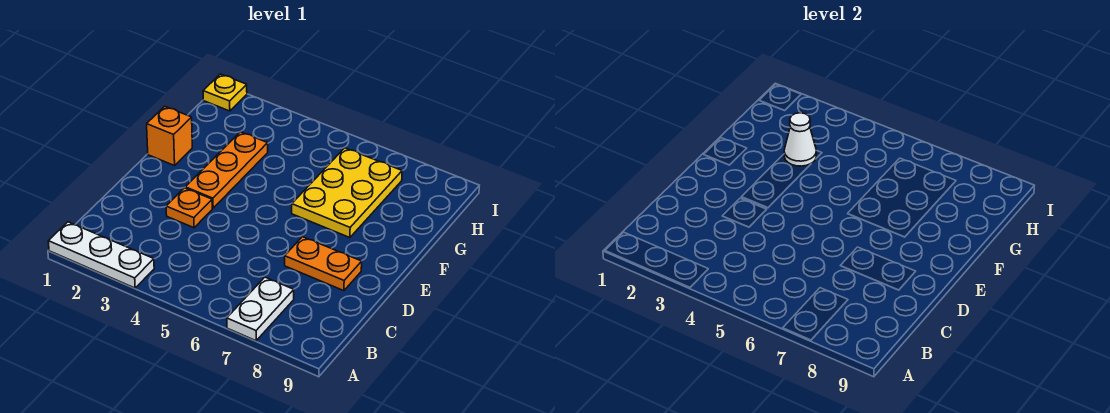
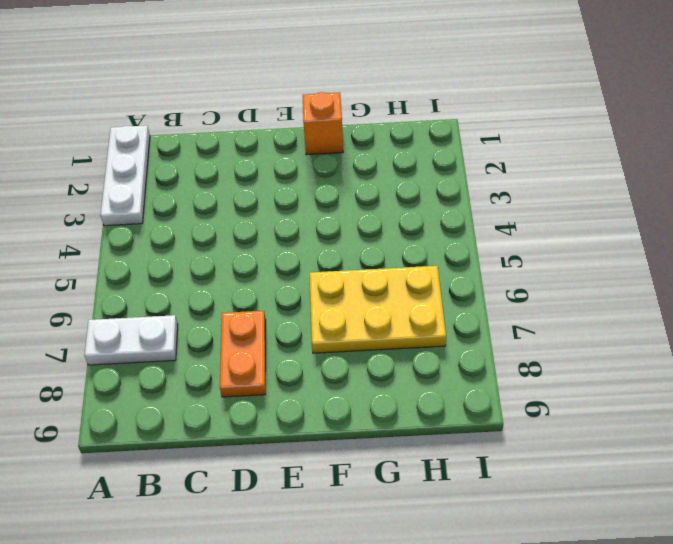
none -> orange 1x1 plate [166,188,212,228]
none -> orange 1x3 plate [185,132,268,208]

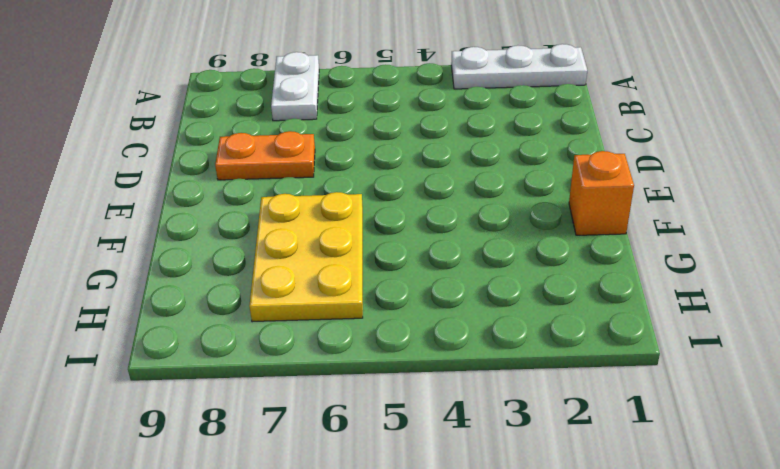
none -> orange 1x1 plate [166,188,212,228]
none -> orange 1x3 plate [185,132,268,208]

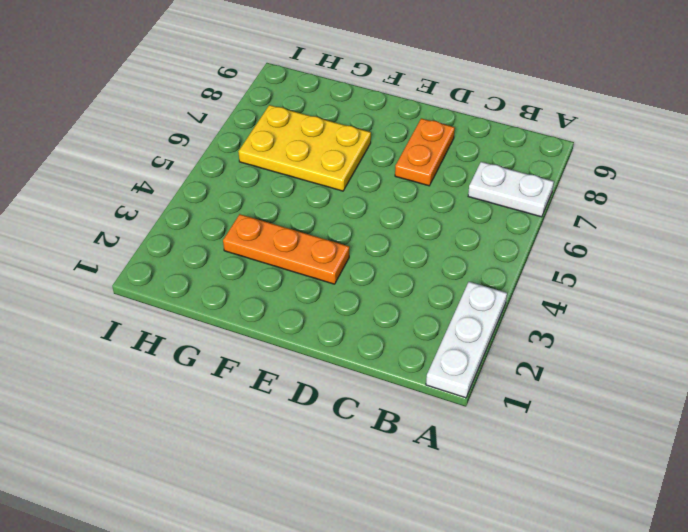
none -> orange 1x1 plate [166,188,212,228]
none -> orange 1x1 brick [147,106,192,166]

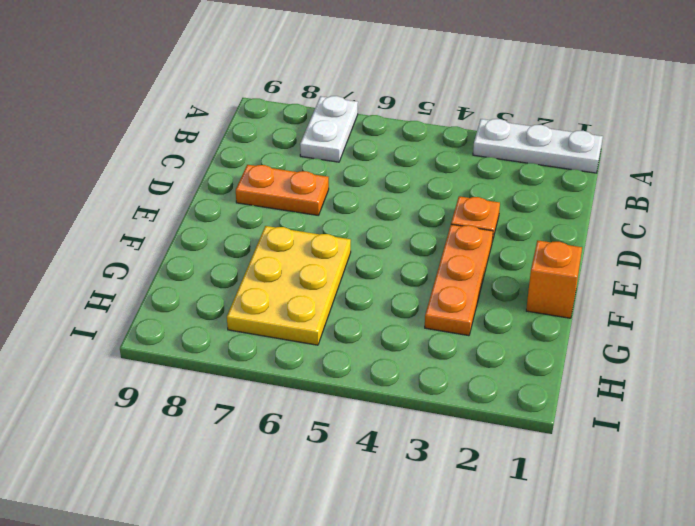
none -> yellow 1x1 plate [203,74,247,111]
none -> white 1x1 cone [784,113,816,166]

